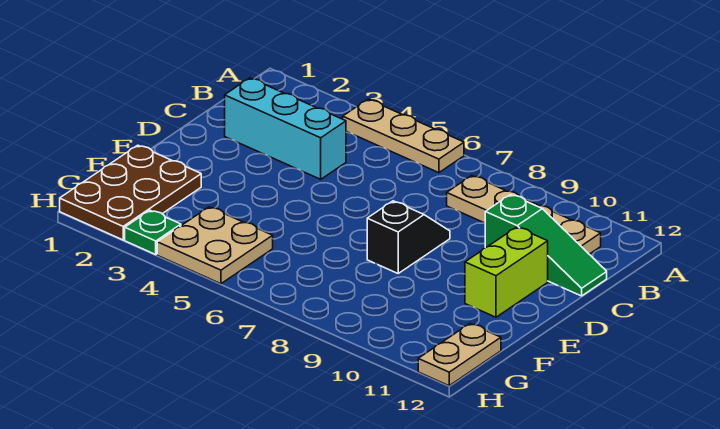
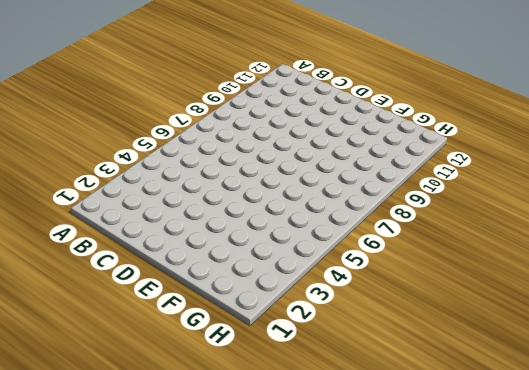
none -> tan 1x3 plate [343,99,464,173]
none -> tan 1x4 plate [447,176,601,254]

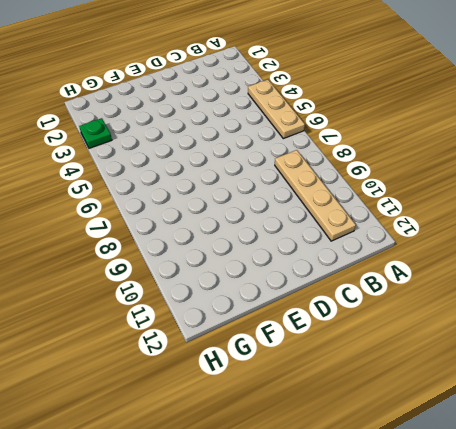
none -> cyan 1x3 brick [225,78,346,179]
none -> green 1x3 slope [485,195,607,296]

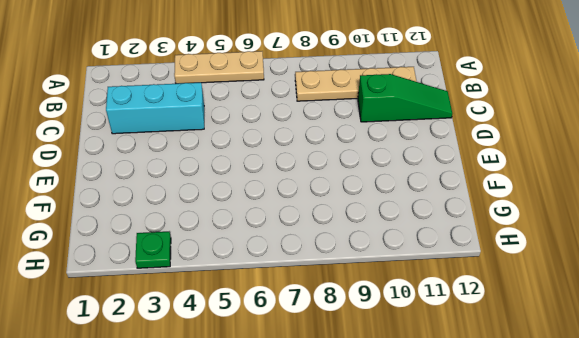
none -> black 1x2 slope [367,201,450,273]
none -> lime 1x2 brick [465,227,548,317]

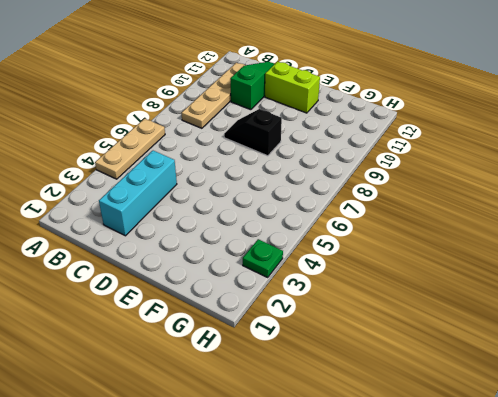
none -> brown 2x3 plate [60,145,201,240]
none -> tan 2x2 plate [157,207,273,284]

